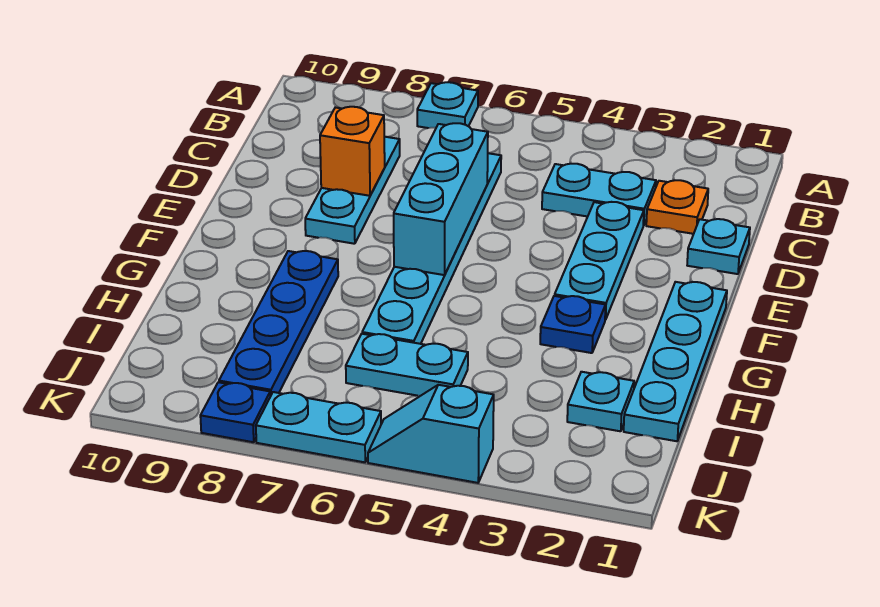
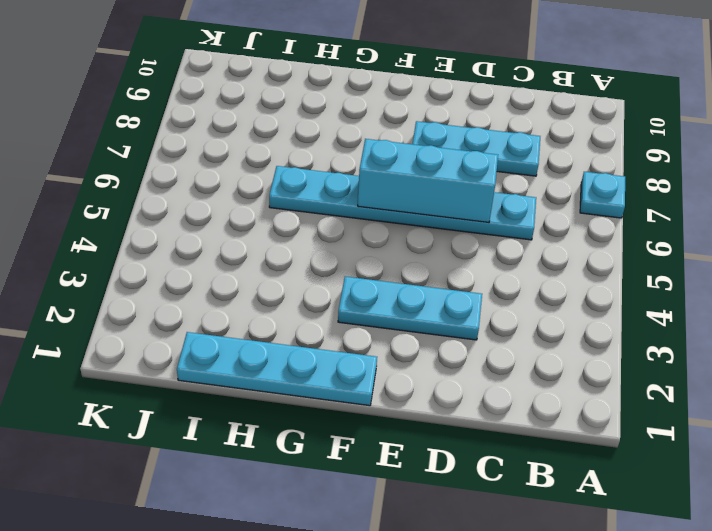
none -> orange 1x1 plate [646,180,708,234]
none -> cyan 1x2 plate [542,164,656,225]
none -> cyan 1x1 plate [687,219,750,274]

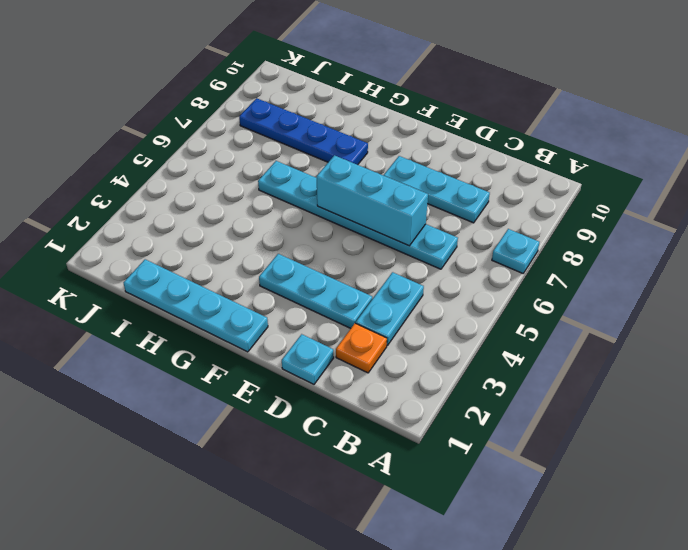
none -> blue 1x1 plate [540,296,606,353]
none -> cyan 1x1 plate [567,372,634,431]
none -> cyan 1x2 plate [346,334,468,396]

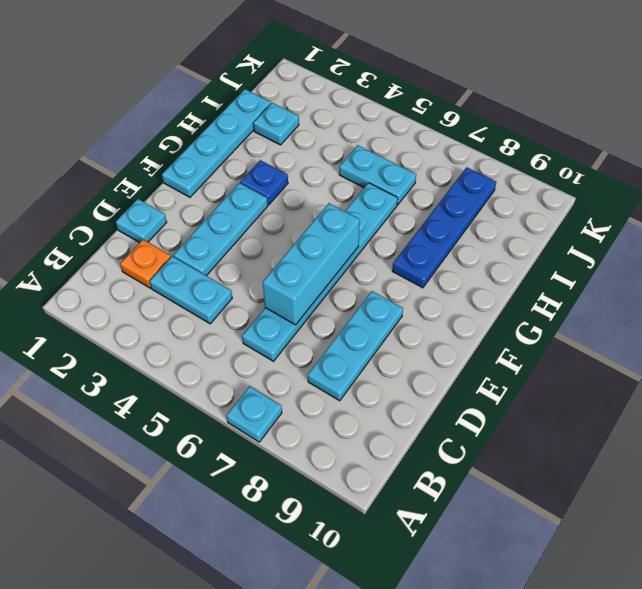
none -> cyan 1x2 slope [368,385,494,483]
none -> cyan 1x2 plate [256,392,381,462]
none -> blue 1x1 plate [200,382,270,442]

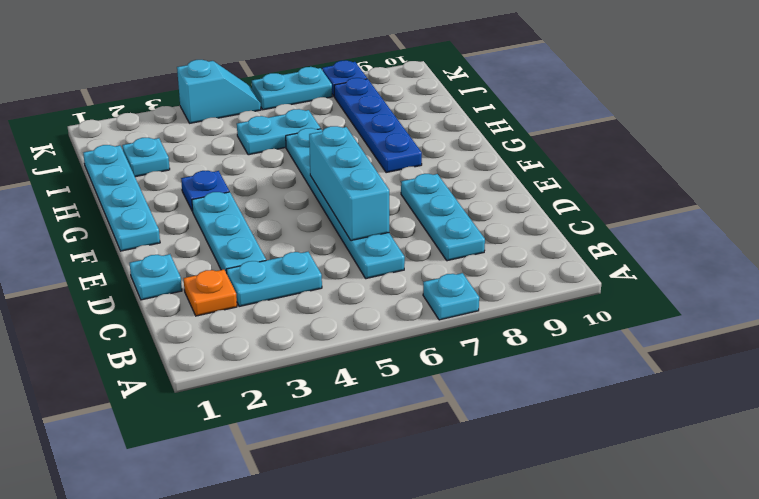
none -> orange 1x1 brick [320,107,385,196]

